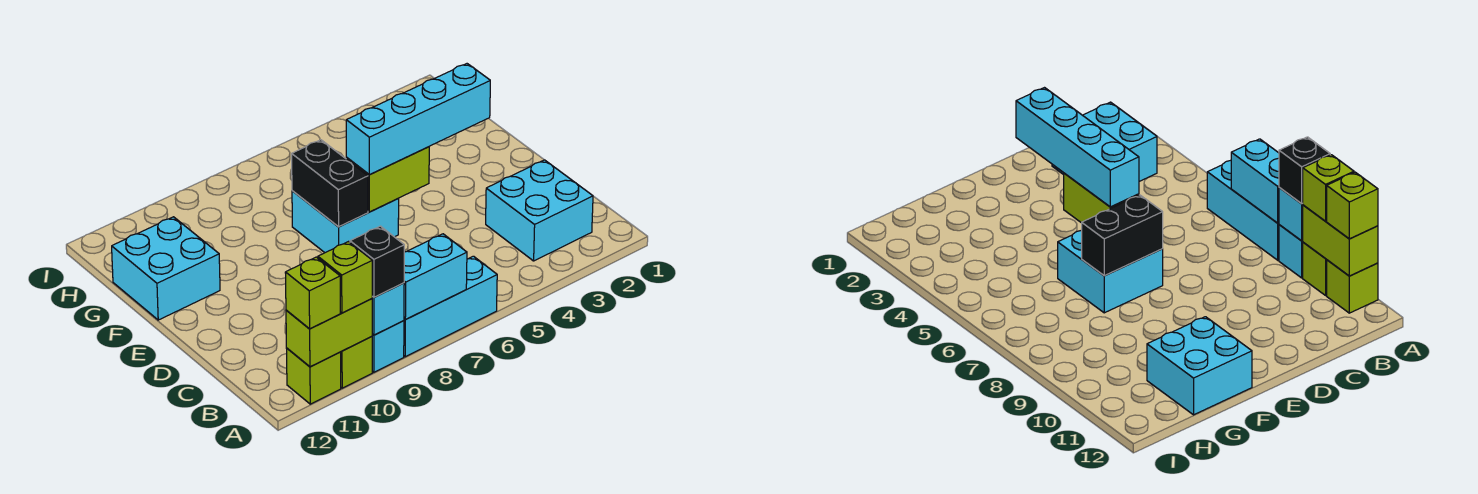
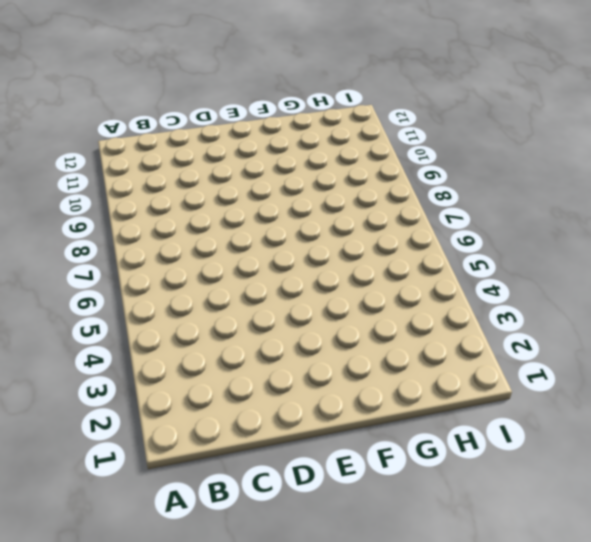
none -> cyan 1x3 brick [404,256,497,357]
none -> cyan 1x1 brick [372,321,404,372]
none -> lime 1x1 brick [341,337,372,388]

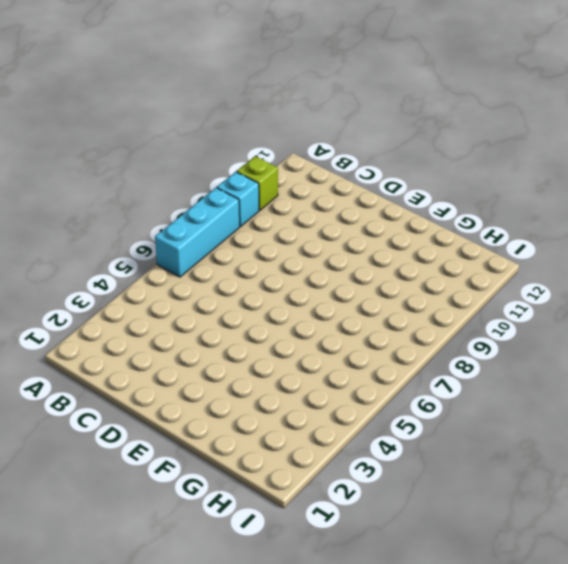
none -> lime 1x1 brick [286,348,341,404]
none -> cyan 2x2 brick [486,160,593,261]
none -> cyan 2x2 brick [292,191,399,253]

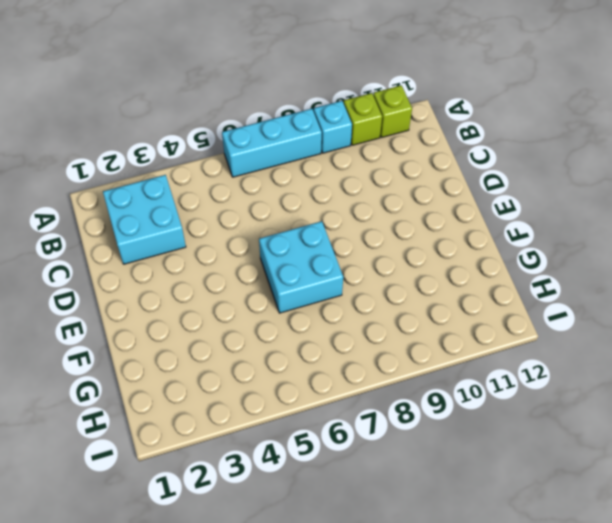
none -> cyan 2x2 brick [112,217,220,320]
none -> cyan 1x2 brick [404,234,467,320]
none -> cyan 1x1 brick [372,283,404,335]

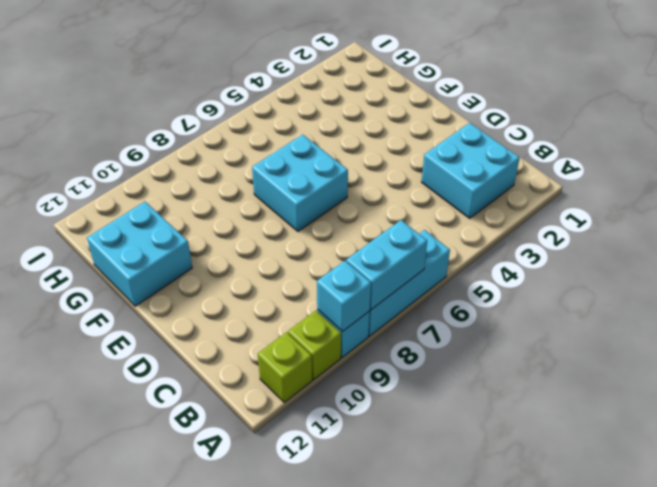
none -> lime 1x2 brick [286,299,372,367]
none -> lime 1x2 brick [346,147,429,212]
none -> black 1x2 brick [292,140,368,227]

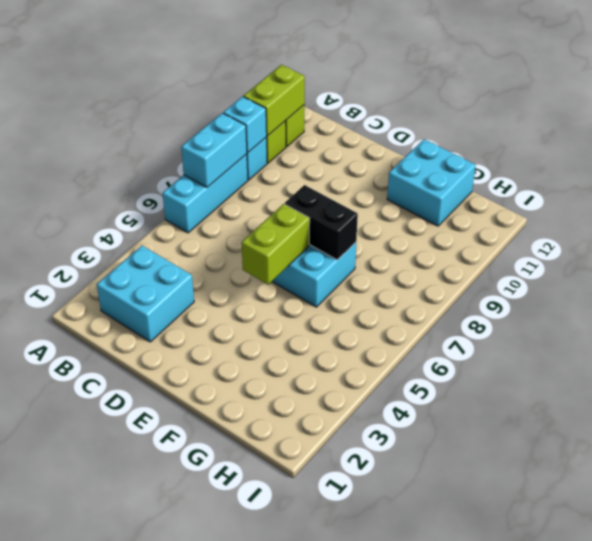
none -> black 1x1 brick [350,226,404,297]
none -> lime 1x1 brick [318,242,372,313]
none -> lime 1x1 brick [285,257,340,329]

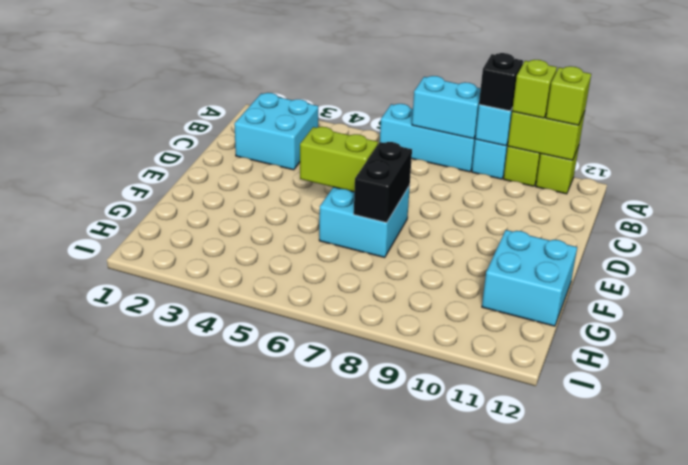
none -> cyan 1x4 brick [346,64,490,175]

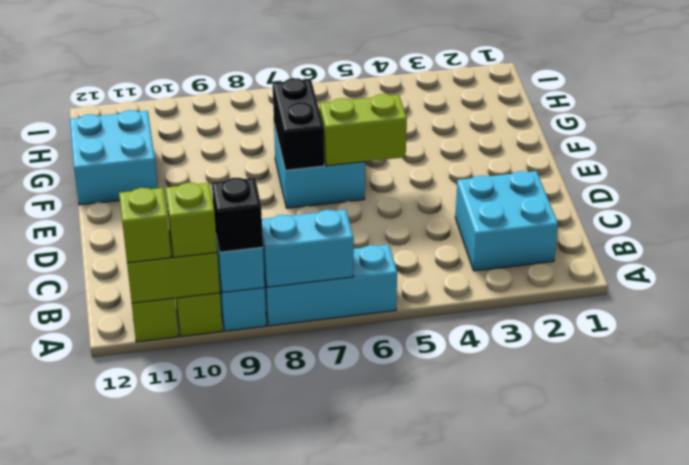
none -> cyan 1x4 brick [346,64,490,175]

